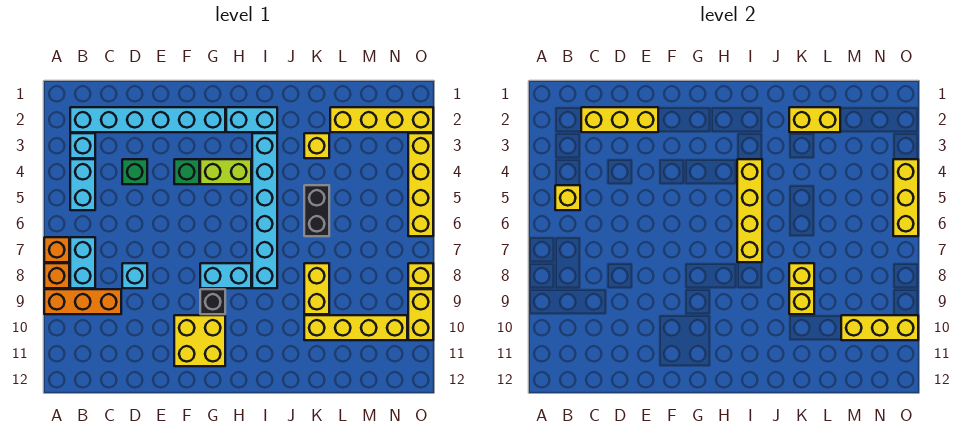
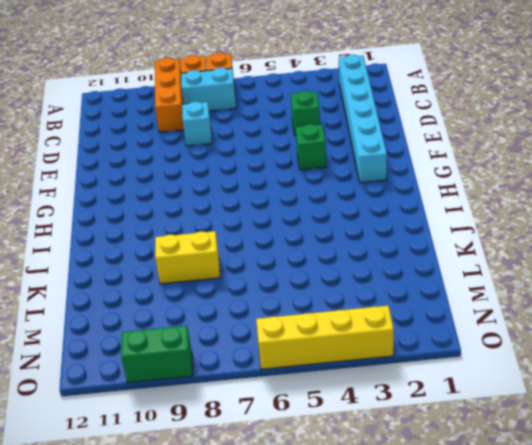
green 1x2 brick [121,326,193,383] -> yellow 1x2 brick [408,289,433,340]
none -> cyan 1x1 brick [70,133,95,158]
none -> cyan 1x2 brick [70,159,95,210]
none -> yellow 2x2 brick [174,315,225,366]
none -> lime 1x2 brick [200,159,251,184]

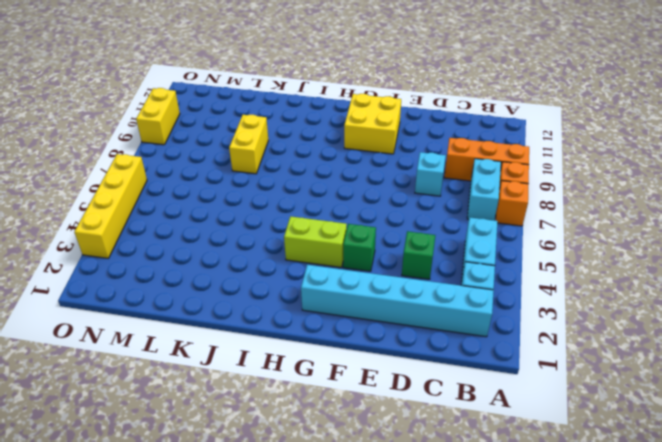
none -> cyan 1x2 brick [200,263,251,288]
none -> black 1x1 brick [200,289,225,314]
none -> cyan 1x2 brick [226,107,277,132]
none -> cyan 1x6 brick [252,133,277,288]

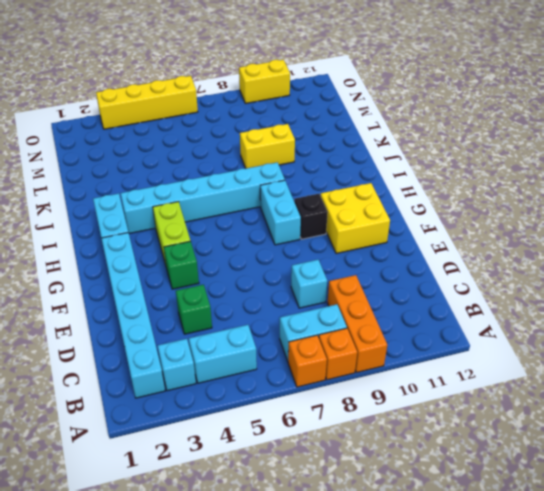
none -> yellow 1x1 brick [304,133,329,158]
none -> black 1x2 brick [304,185,329,236]
none -> yellow 1x4 brick [304,315,407,340]
none -> yellow 1x4 brick [330,107,433,132]

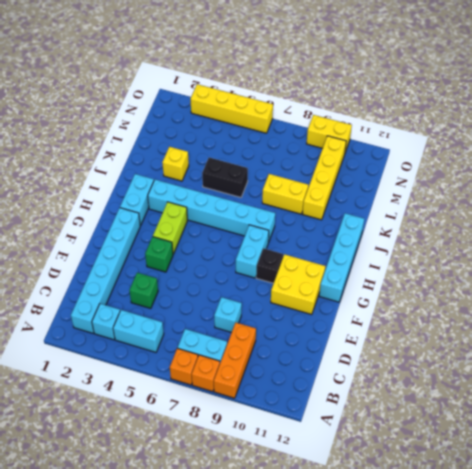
cyan 1x4 brick [319,213,364,302] -> none
none -> yellow 1x4 brick [330,107,433,132]
none -> yellow 1x1 brick [408,263,433,288]
none -> yellow 1x1 brick [555,185,580,210]
none -> yellow 1x3 brick [581,107,658,132]

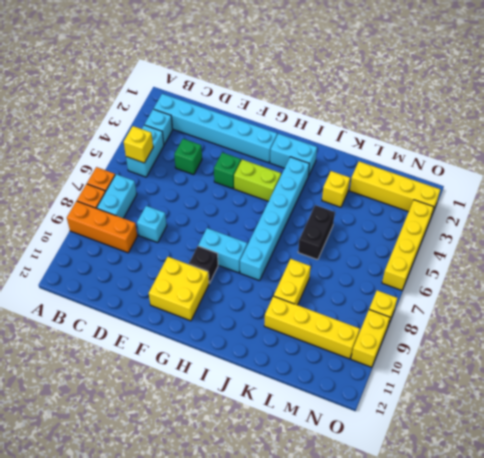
none -> yellow 1x3 brick [581,107,658,132]
none -> yellow 1x4 brick [737,159,762,262]
none -> yellow 1x2 brick [789,107,840,132]
none -> yellow 1x1 brick [789,263,814,288]

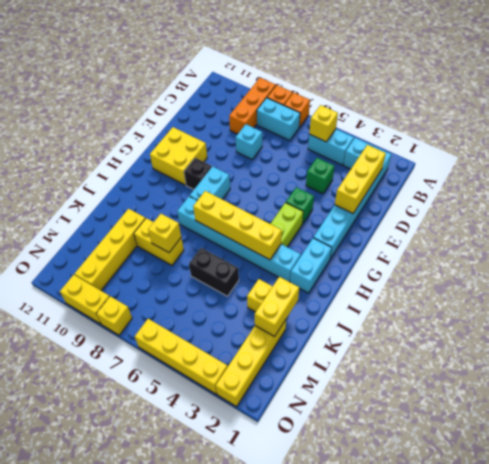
none -> yellow 1x1 brick [789,289,814,314]
none -> yellow 1x3 brick [841,315,918,340]
none -> yellow 1x3 brick [893,159,918,236]

